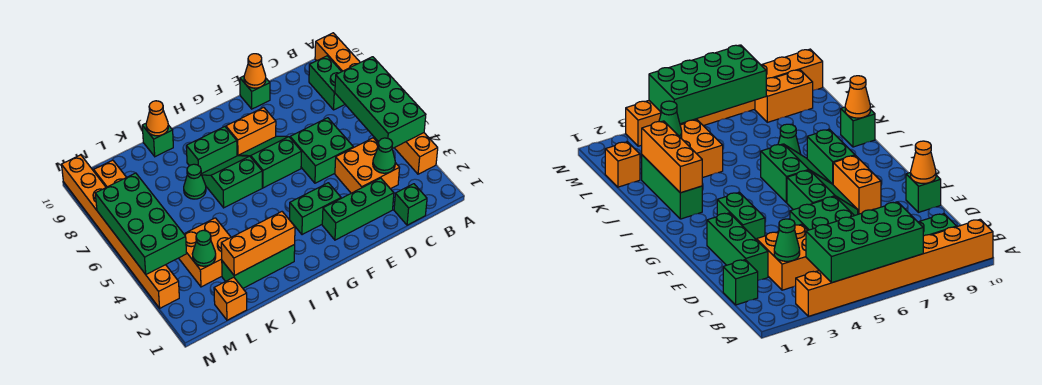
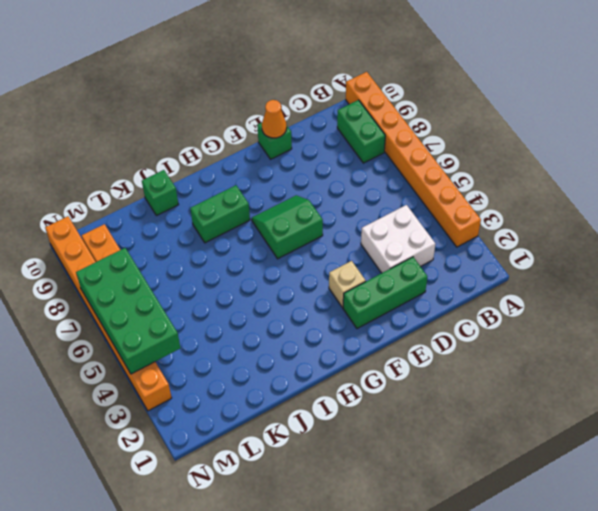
white 2x2 brick [361,205,435,273] -> orange 2x2 brick [335,138,399,193]
tan 1x1 brick [329,261,366,308] -> green 1x2 brick [289,183,341,235]
none -> green 1x1 brick [394,184,427,225]
none -> green 2x2 brick [290,118,353,183]
none -> orange 1x2 brick [226,107,276,156]

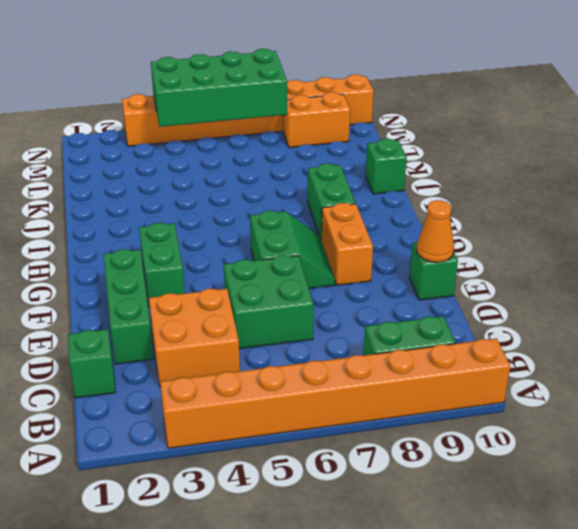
none -> green 2x2 slope [201,156,262,208]
none -> green 1x3 brick [222,245,295,288]
none -> green 1x1 cone [184,164,206,199]

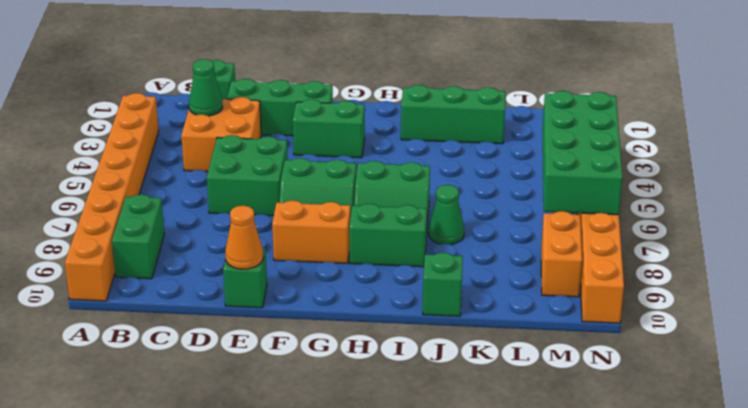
none -> orange 2x2 brick [179,218,231,287]
none -> orange 1x1 brick [214,277,247,320]
none -> green 2x4 brick [335,57,426,149]

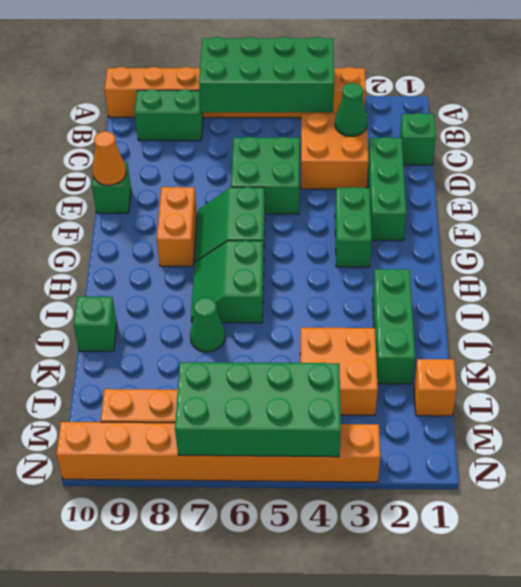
none -> green 1x2 brick [186,127,237,174]
none -> orange 1x3 brick [221,212,295,276]
none -> orange 1x1 cone [146,101,168,136]

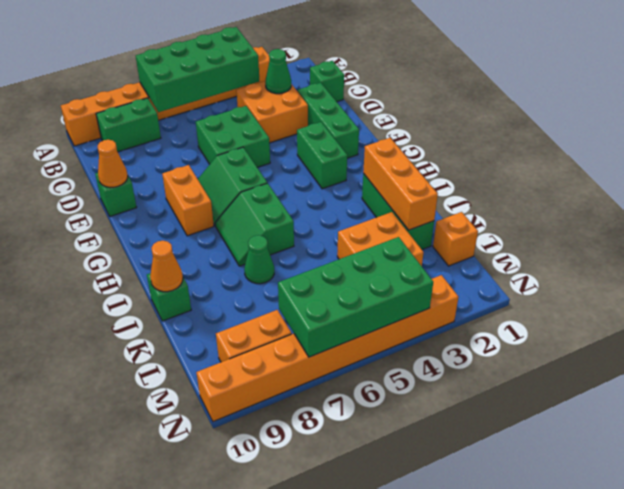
none -> green 1x2 brick [186,127,237,174]
none -> green 1x1 cone [192,230,216,266]

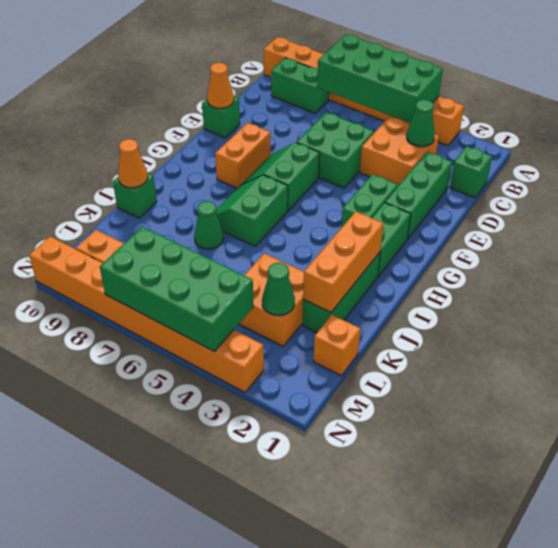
green 1x2 brick [372,203,411,276] -> green 1x2 brick moved to [186,127,237,174]

